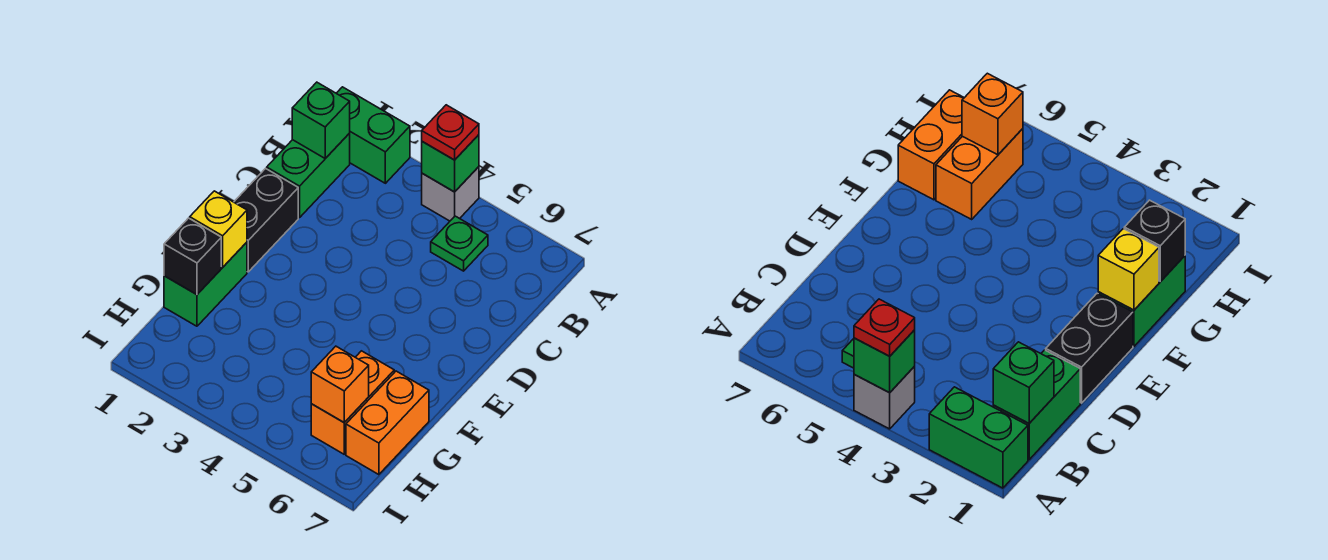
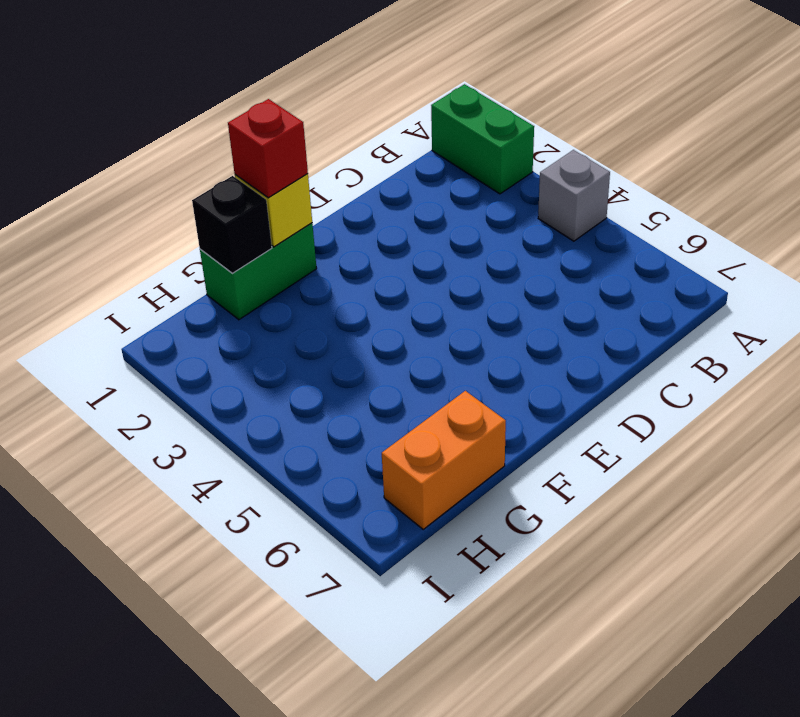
red 1x1 brick [228,99,308,198] -> none
none -> green 1x2 brick [267,133,350,218]
none -> green 1x1 plate [431,216,488,271]
none -> black 1x2 brick [234,169,298,272]

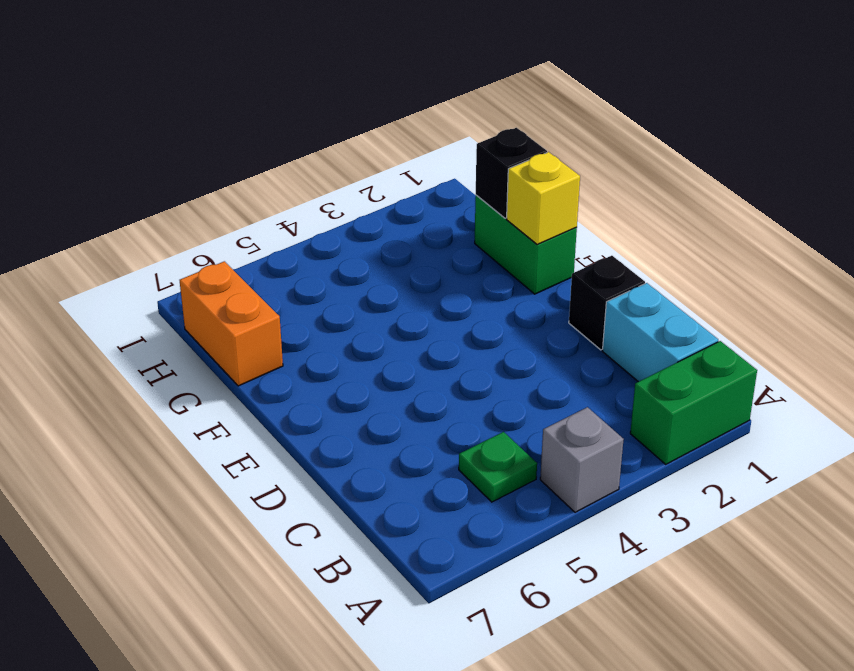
cyan 1x2 brick [602,283,718,382] -> green 1x2 brick [267,133,350,218]
black 1x1 brick [569,256,645,350] -> black 1x2 brick [234,169,298,272]
none -> orange 1x2 brick [311,351,394,454]
none -> green 1x1 brick [422,135,479,192]
none -> green 1x1 brick [292,82,350,158]

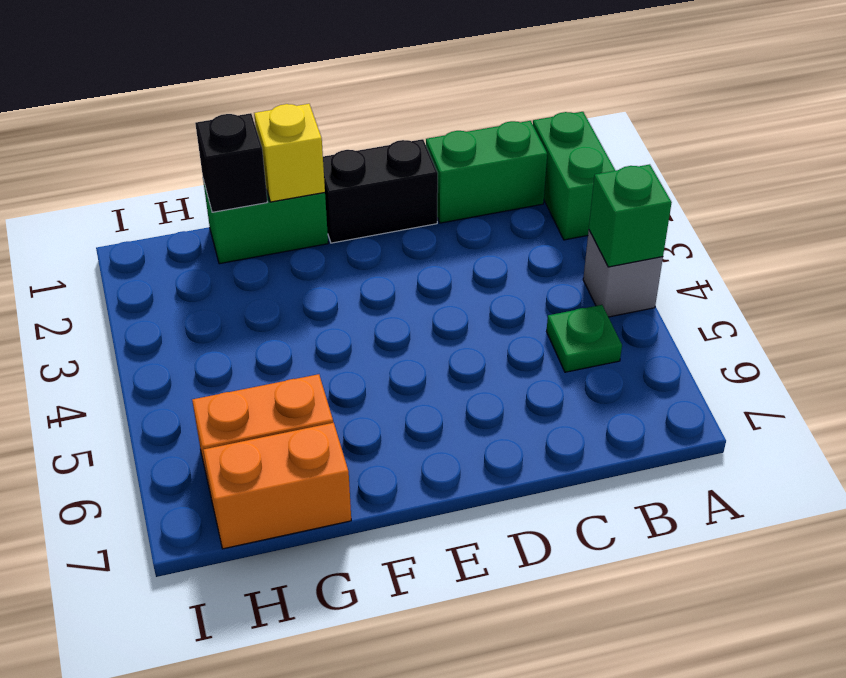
none -> green 1x1 brick [292,82,350,158]
none -> orange 1x1 brick [311,346,369,422]
none -> red 1x1 plate [422,105,479,160]

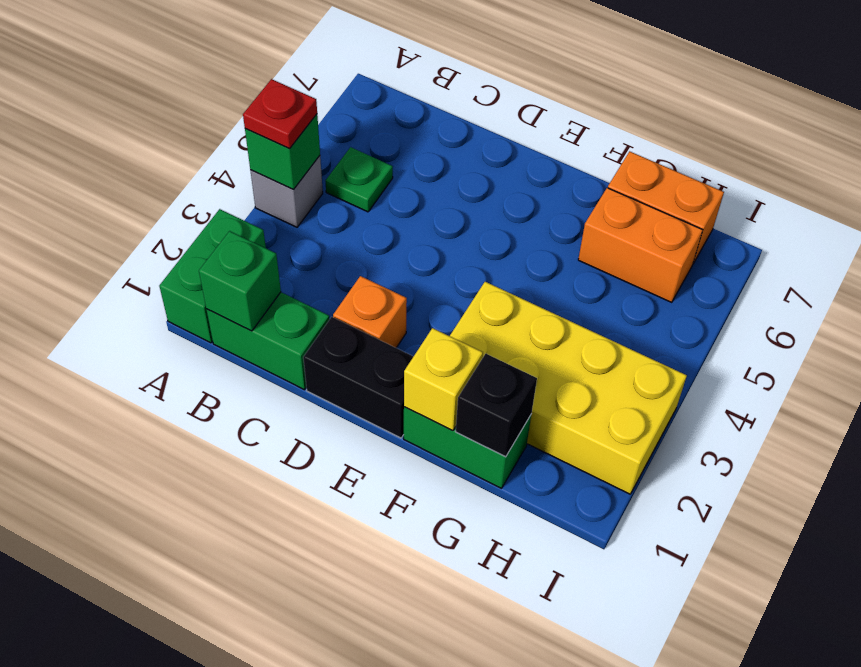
orange 1x1 brick [333,276,407,348] -> orange 1x1 brick moved to [311,346,369,422]
yellow 2x4 brick [450,282,687,494] -> none

